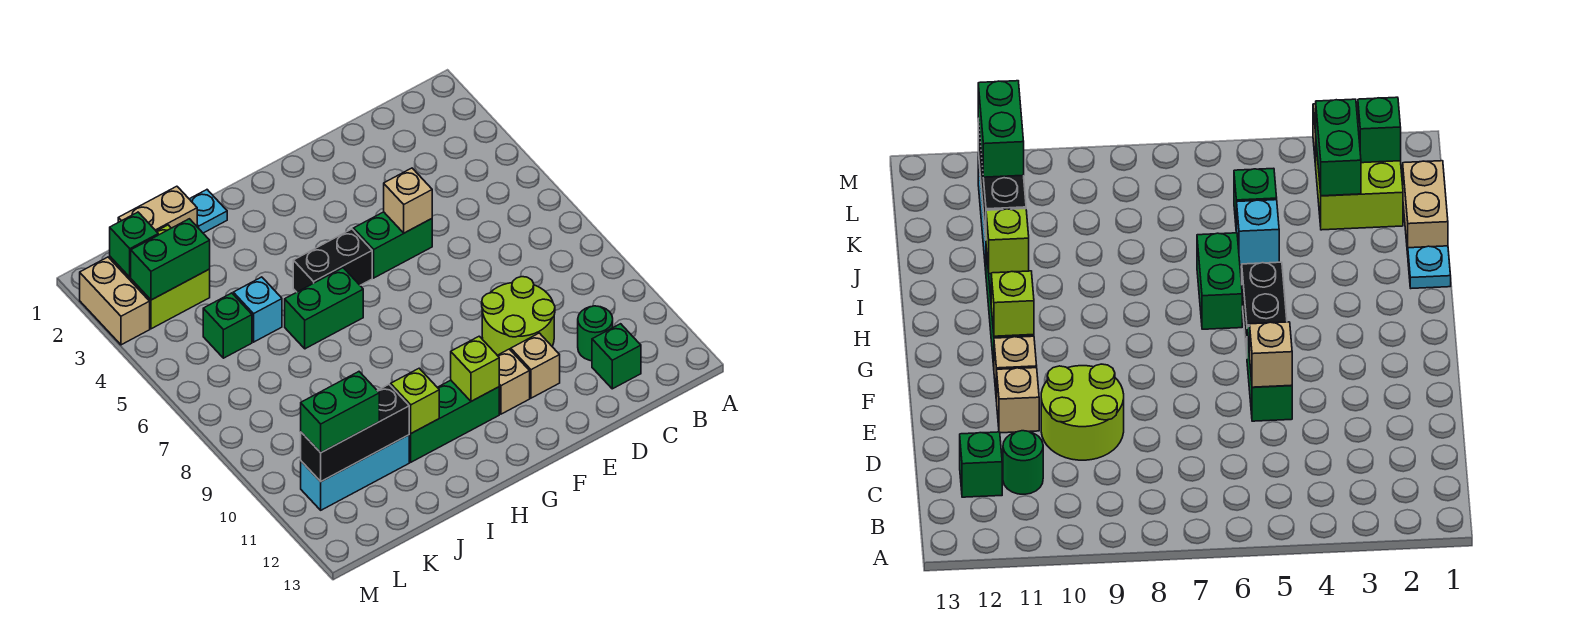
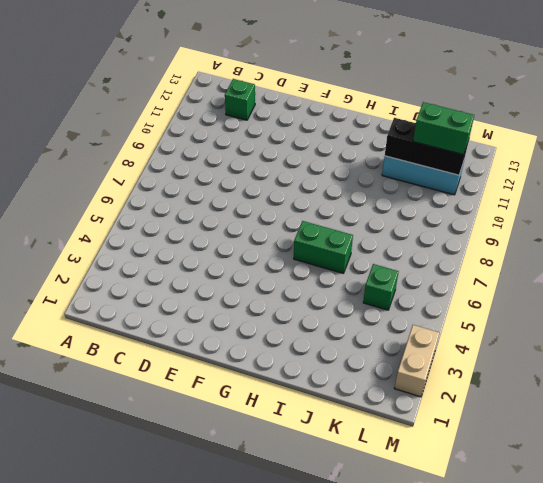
none -> green 1x1 round brick [578,306,613,361]
none -> lime 2x2 round brick [482,277,555,355]
none -> green 1x2 brick [353,212,432,278]

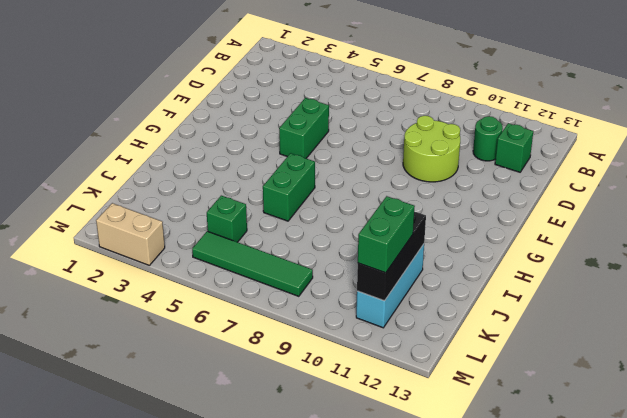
green 1x4 tile [192,231,313,296] -> none
none -> tan 1x1 brick [511,333,560,398]
none -> tan 1x1 brick [497,349,530,414]
none -> black 1x2 brick [293,229,372,292]

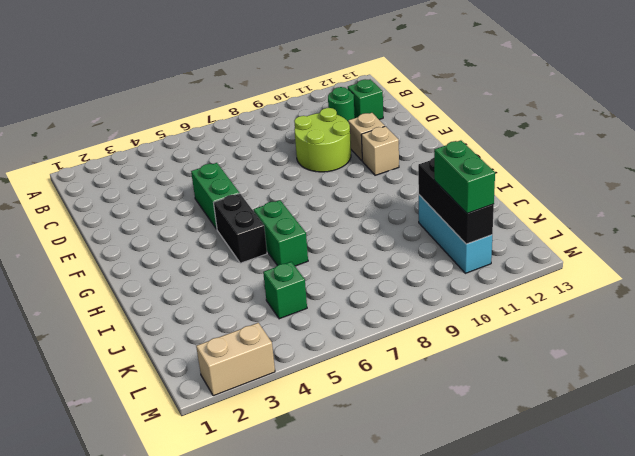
none -> green 1x3 brick [409,380,499,462]
none -> cyan 1x1 plate [190,190,227,233]
none -> tan 1x2 brick [118,186,197,231]

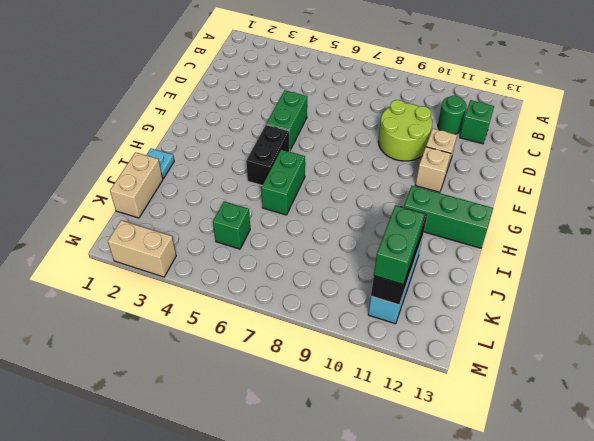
green 1x3 brick [404,186,493,248] -> green 1x3 brick turned to [409,380,499,462]
none -> cyan 1x1 brick [233,277,282,342]
none -> lime 2x2 brick [110,225,210,329]
none -> tan 1x1 brick [384,168,432,233]

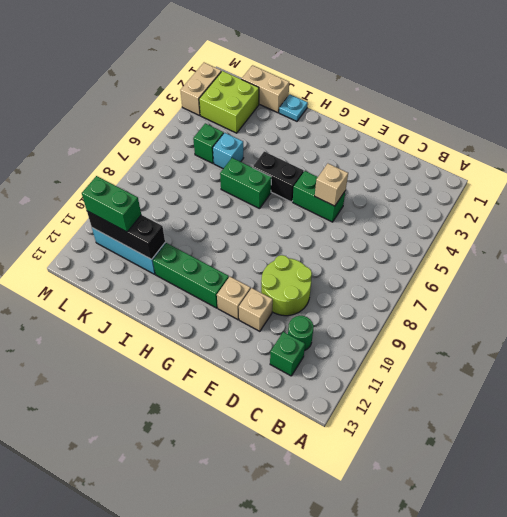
none -> lime 1x1 brick [451,336,499,401]
none -> lime 1x1 brick [391,368,439,433]
none -> green 1x2 brick [131,219,210,300]

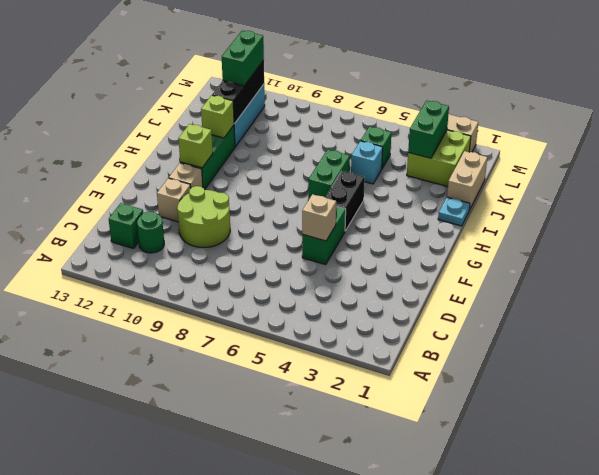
none -> green 1x1 brick [110,212,158,277]

